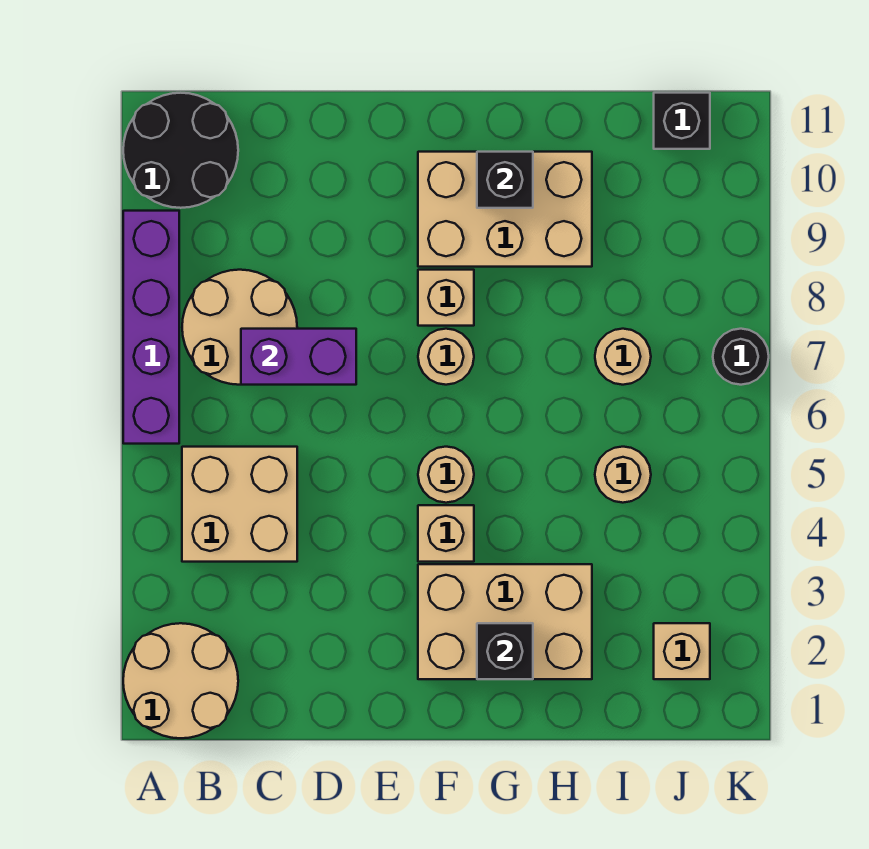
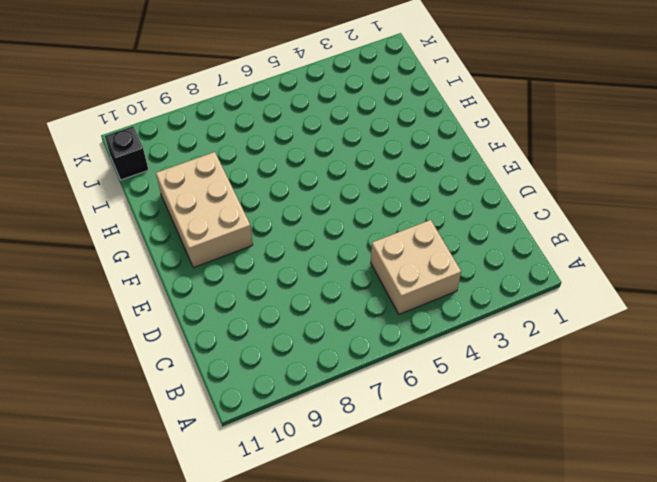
none -> tan 2x2 round brick [123,623,238,738]
none -> purple 1x4 brick [123,211,179,444]
none -> black 2x2 round brick [123,93,238,208]

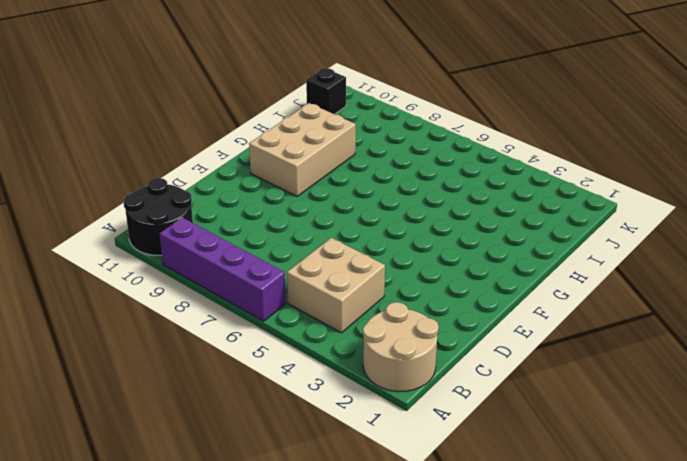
none -> tan 2x2 round brick [182,270,297,385]
none -> tan 2x3 brick [418,564,592,679]
none -> tan 1x1 brick [418,505,474,562]

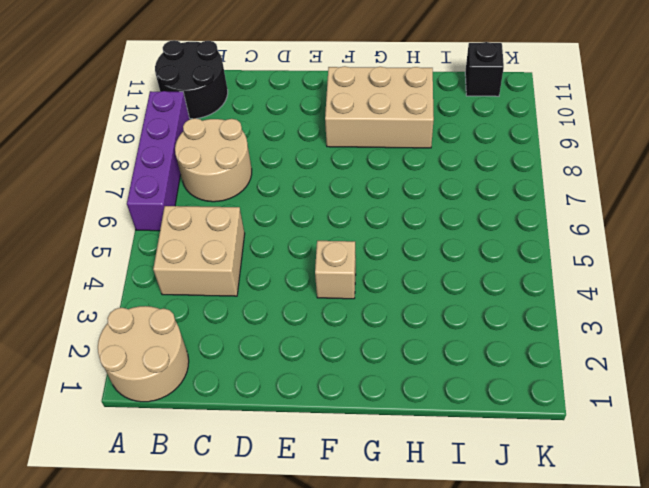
none -> tan 2x3 brick [418,564,592,679]
none -> tan 1x1 round brick [418,447,474,503]
none -> tan 1x1 round brick [418,329,474,385]

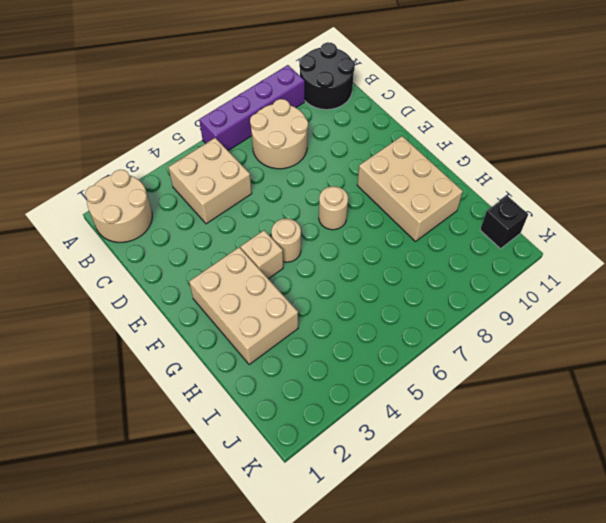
none -> tan 1x1 brick [418,270,474,326]
none -> tan 1x1 round brick [595,447,651,503]
none -> tan 1x1 round brick [595,329,651,385]

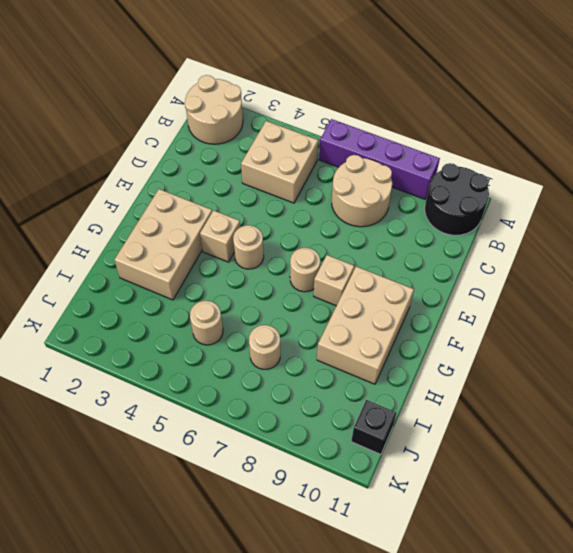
none -> tan 1x1 brick [654,623,710,679]
none -> black 1x1 round brick [713,329,769,385]
none -> purple 1x2 brick [241,329,356,385]

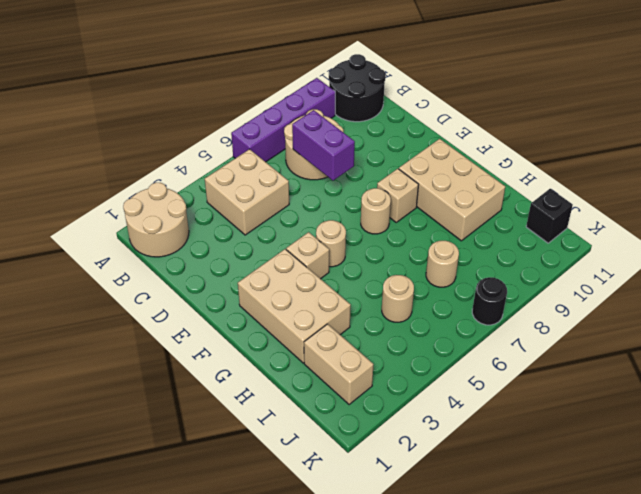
tan 1x2 brick [304,324,374,404] -> tan 1x1 brick [654,623,710,679]
none -> black 1x1 brick [477,623,533,679]
none -> black 1x1 brick [477,152,533,208]

